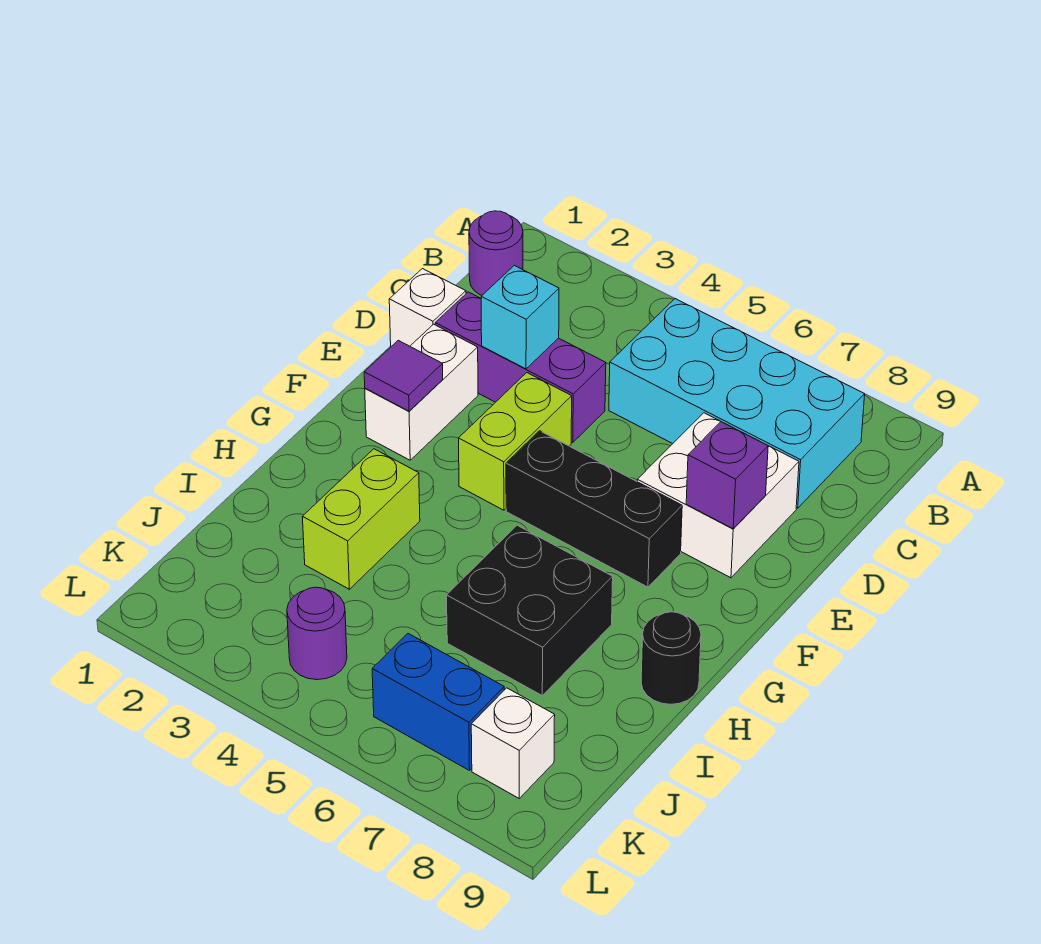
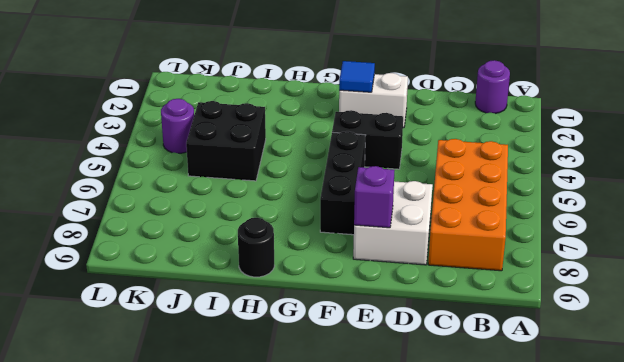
orange 2x4 brick [428,139,508,271] -> cyan 2x4 brick [609,299,865,508]
black 1x2 brick [332,110,403,169] -> lime 1x2 brick [459,373,572,510]
blue 1x1 tile [339,61,375,92] -> purple 1x1 tile [364,340,443,411]
black 2x2 brick [186,101,266,181] -> black 2x2 brick moved to [447,525,613,695]
none -> white 1x1 brick [389,269,466,346]
none -> purple 1x3 brick [435,292,606,443]
none -> lime 1x2 brick [303,449,420,589]

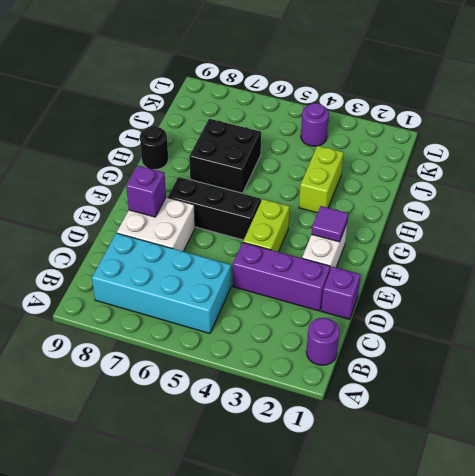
purple 1x1 brick [321,267,361,319] -> white 1x1 brick [389,269,466,346]
none -> blue 1x2 brick [372,634,504,770]
none -> white 1x1 brick [471,688,555,798]
none -> cyan 1x1 brick [481,265,559,369]

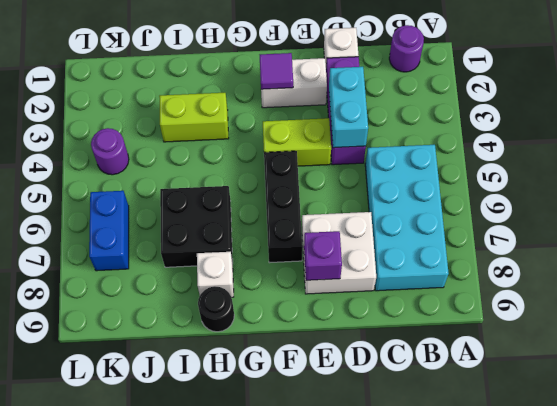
cyan 1x2 brick [329,67,368,148] -> cyan 1x1 brick [481,265,559,369]
white 1x1 brick [197,252,234,297] -> white 1x1 brick moved to [471,688,555,798]

